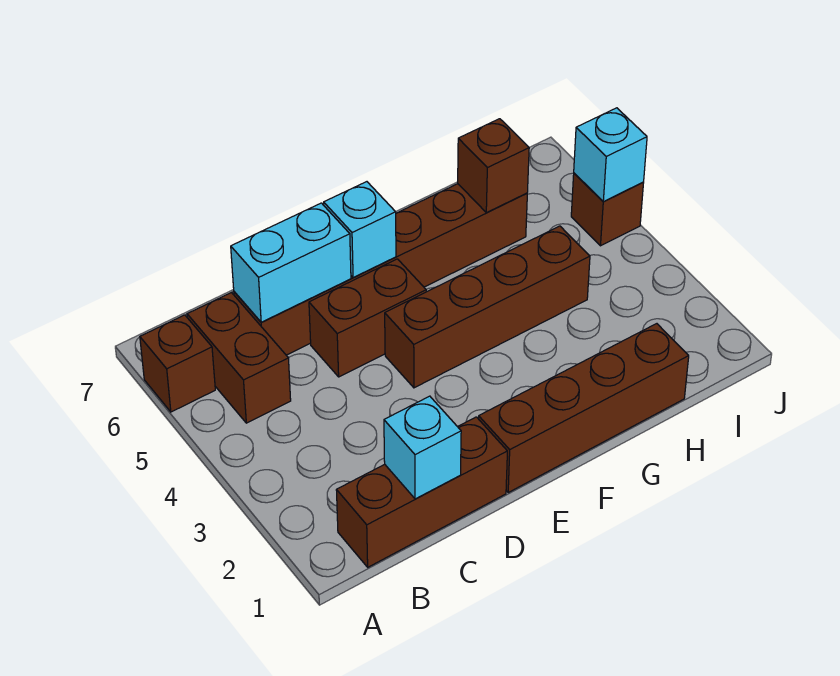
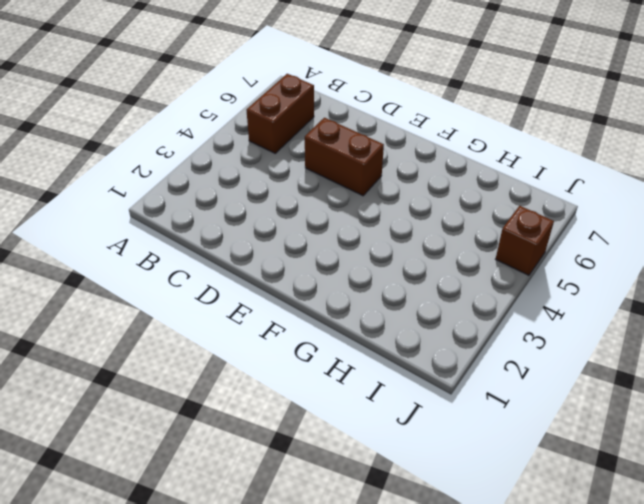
none -> brown 1x1 brick [140,315,215,412]
none -> brown 1x3 brick [336,417,507,567]
none -> brown 1x6 brick [234,184,527,355]

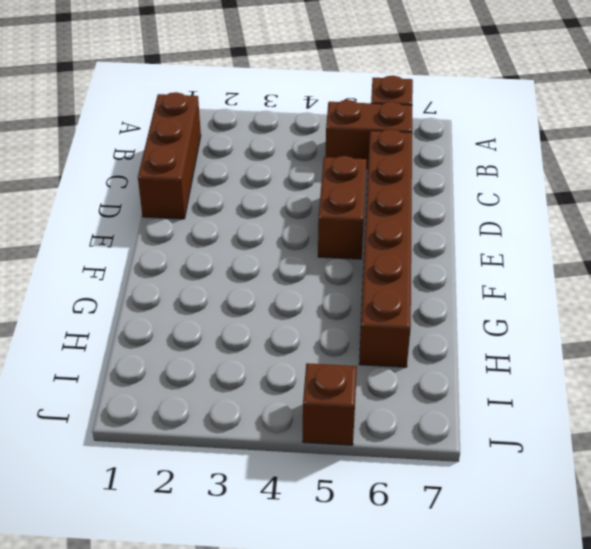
none -> brown 1x4 brick [479,324,689,492]
none -> brown 1x4 brick [385,226,590,388]
none -> cyan 1x1 brick [384,396,461,499]

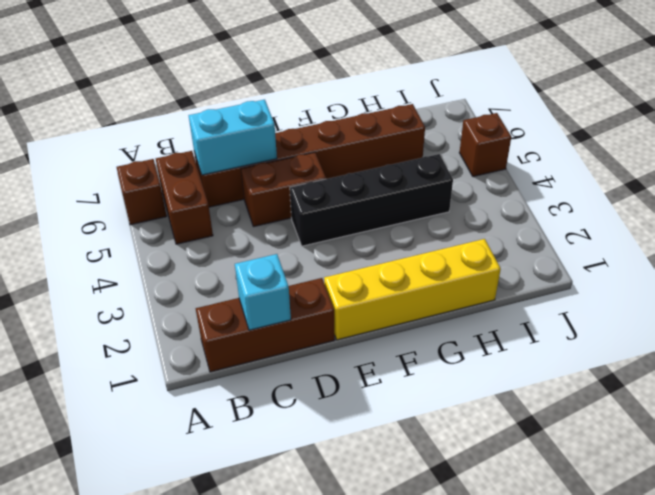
yellow 1x4 brick [324,239,501,340] -> brown 1x4 brick [479,324,689,492]
black 1x4 brick [290,154,453,246] -> brown 1x4 brick [385,226,590,388]
none -> cyan 1x1 brick [324,182,396,278]
none -> brown 1x1 brick [458,119,529,213]
none -> cyan 1x1 brick [574,108,647,202]

